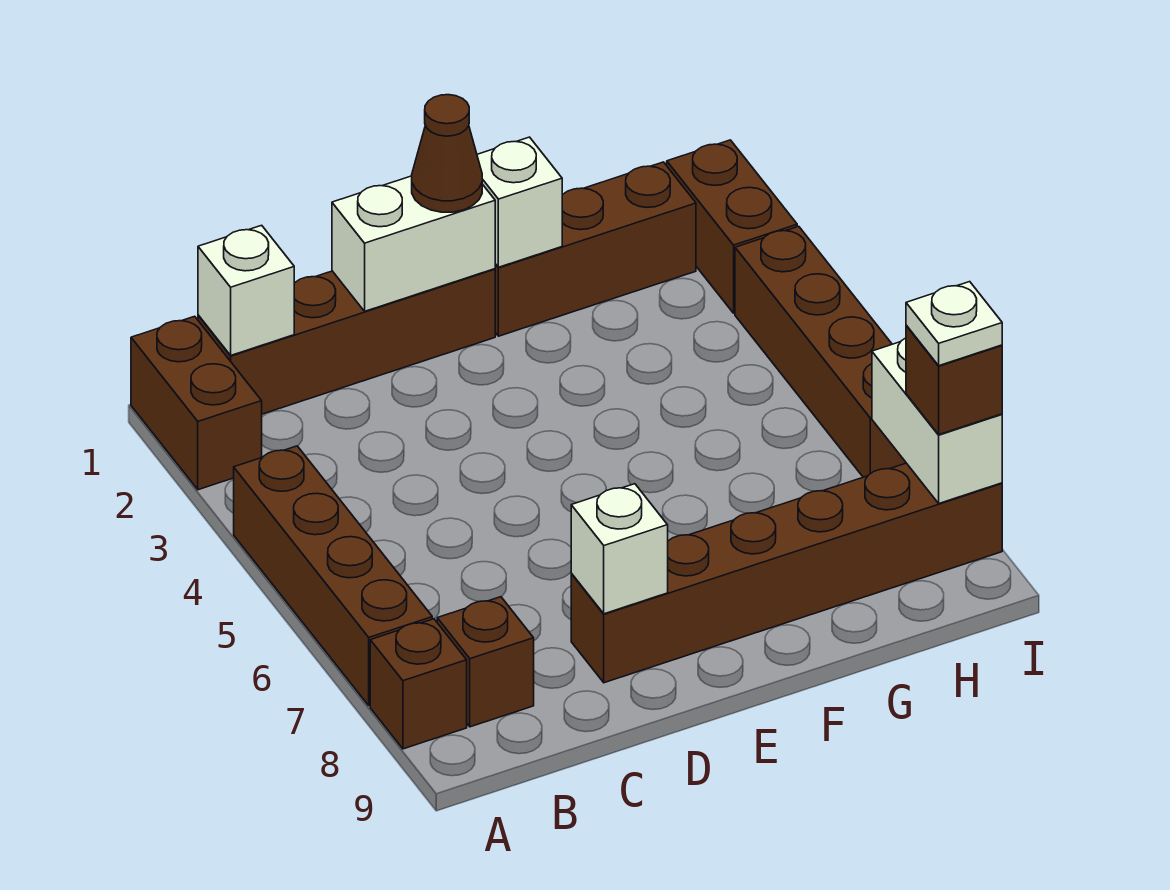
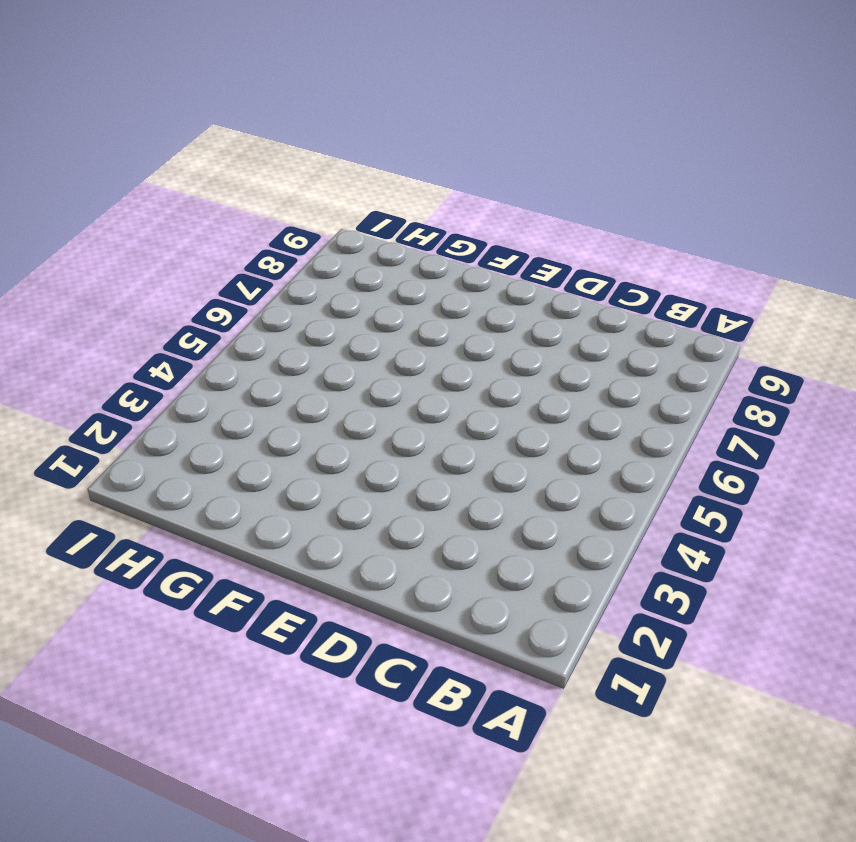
none -> brown 1x2 brick [131,316,262,490]
none -> brown 1x4 brick [234,446,432,706]
none -> brown 1x1 brick [370,619,467,749]

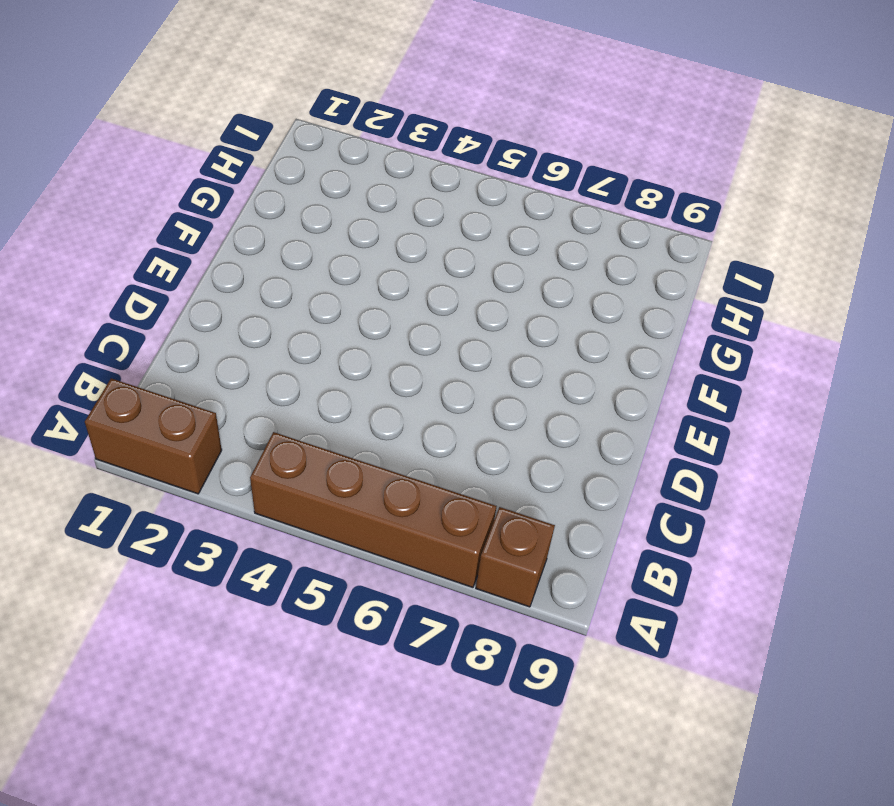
none -> brown 1x4 brick [198,269,495,414]
none -> brown 1x1 brick [437,597,534,727]
none -> brown 1x6 brick [571,463,1002,683]

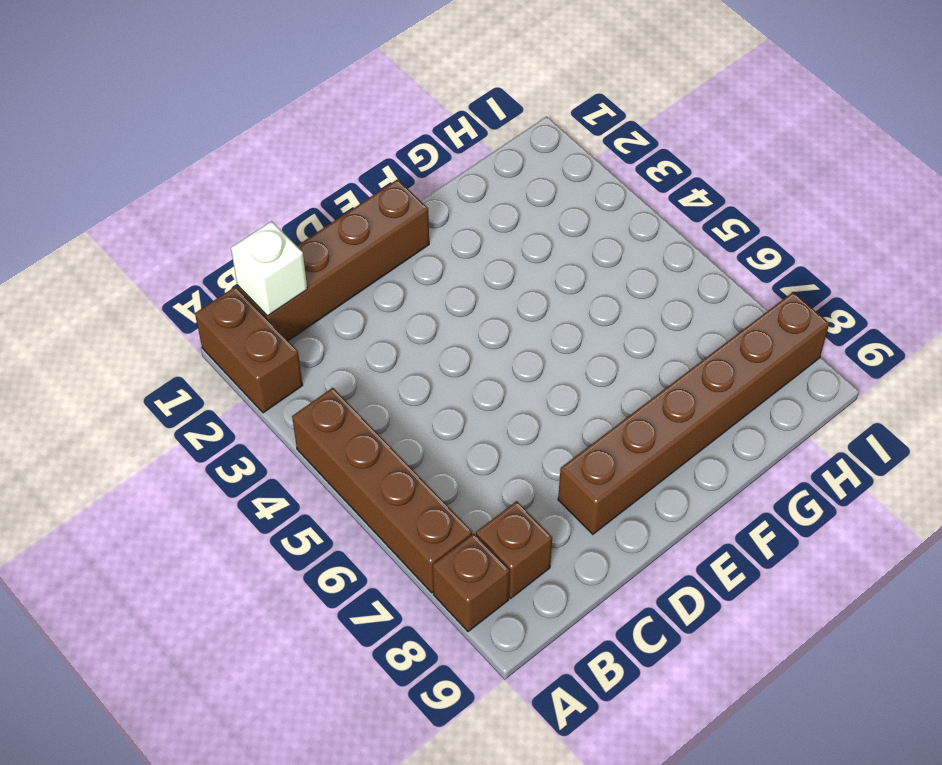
none -> brown 1x3 brick [495,162,696,336]
none -> brown 1x2 brick [667,140,797,313]
none -> brown 1x4 brick [735,226,906,477]

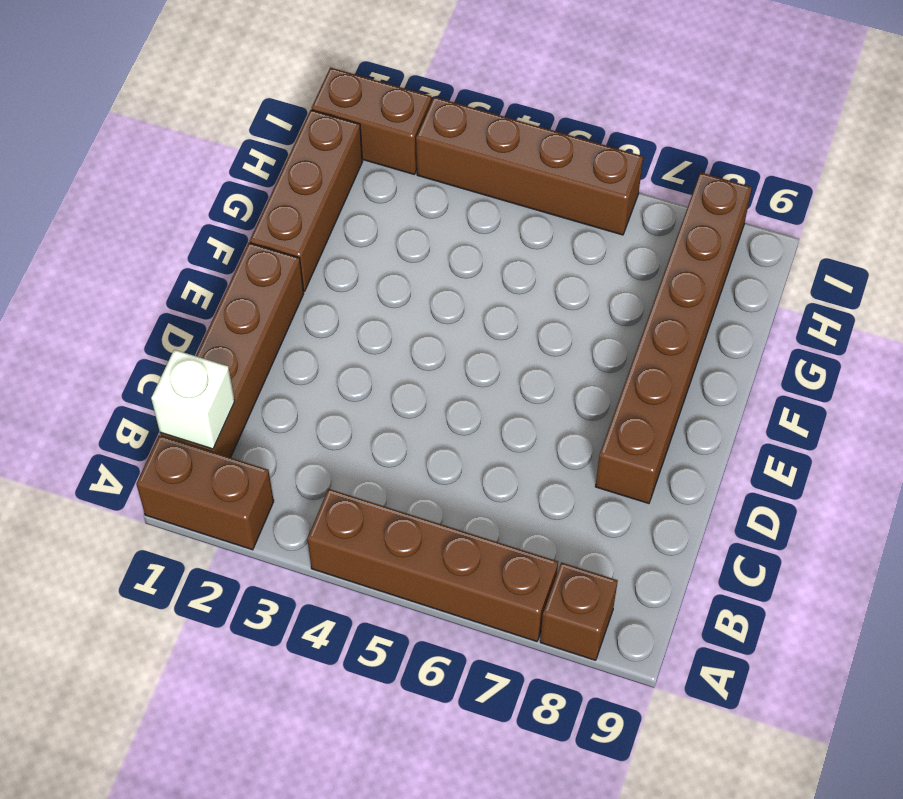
none -> brown 1x1 brick [437,597,534,727]
none -> white 1x2 brick [332,176,495,311]
none -> white 1x1 brick [571,484,668,614]

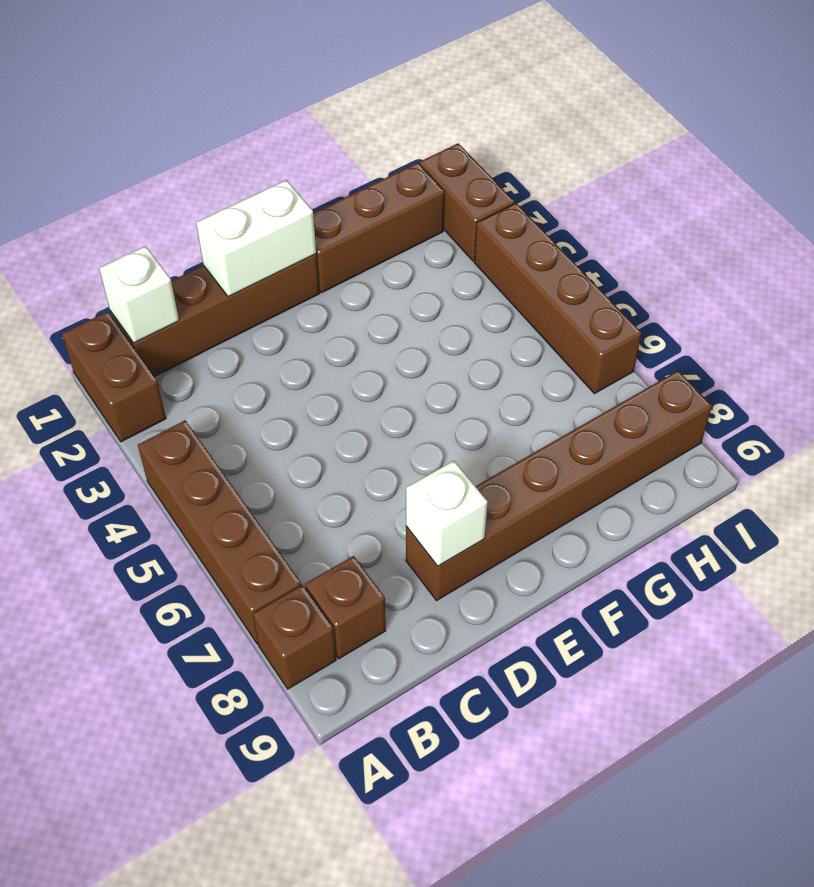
none -> white 1x1 brick [477,137,562,267]
none -> white 1x2 brick [872,338,1002,503]
none -> brown 1x1 cone [412,95,482,212]

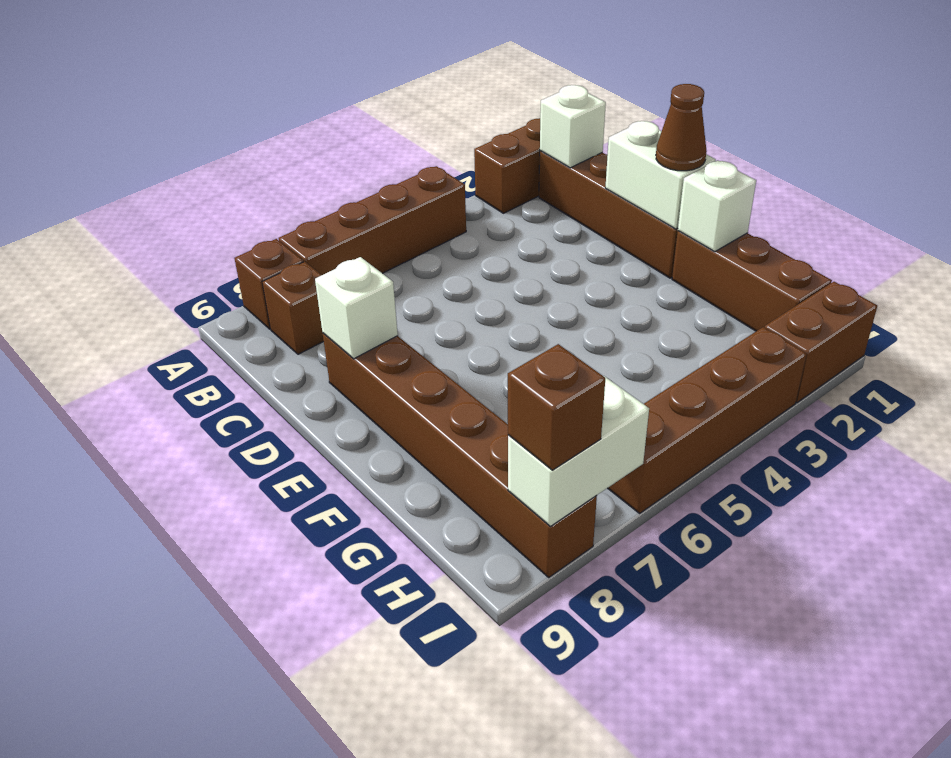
none -> white 1x1 plate [906,282,1002,366]

